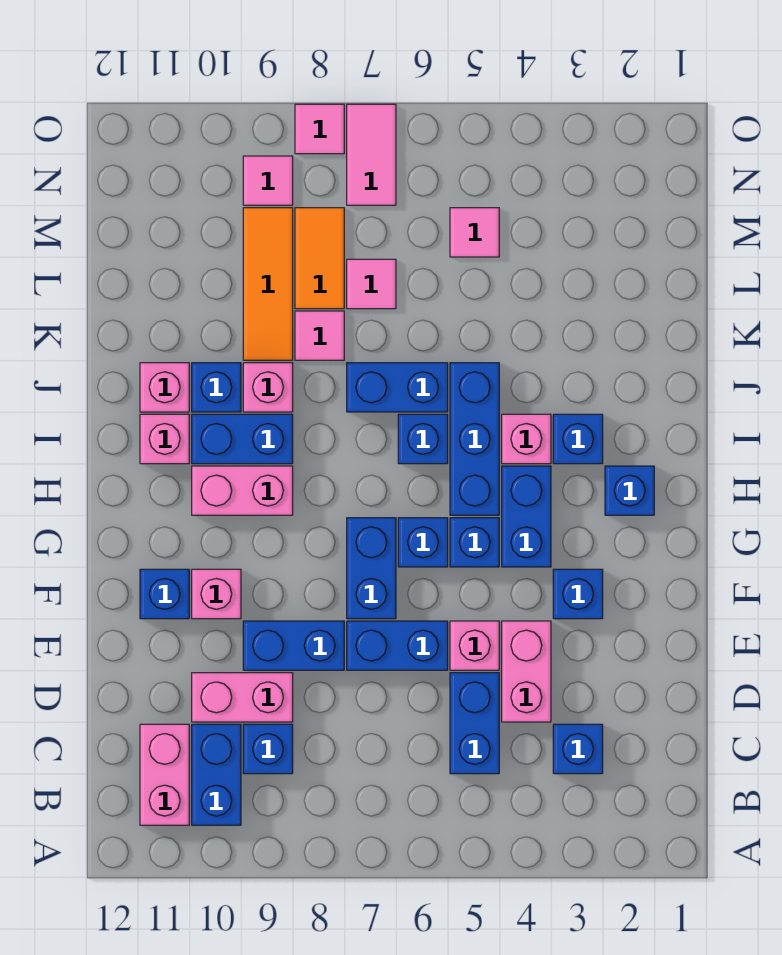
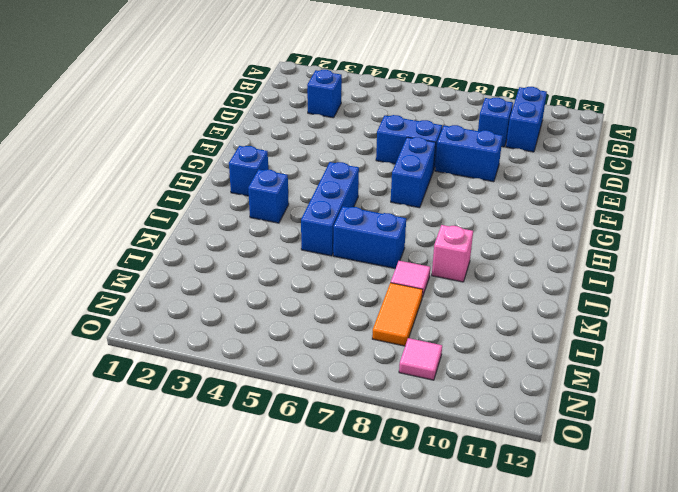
none -> pink 1x2 brick [140,724,189,825]
none -> blue 1x2 brick [450,673,499,774]
none -> pink 1x2 brick [502,621,551,722]
none -> pink 1x2 brick [192,673,293,722]

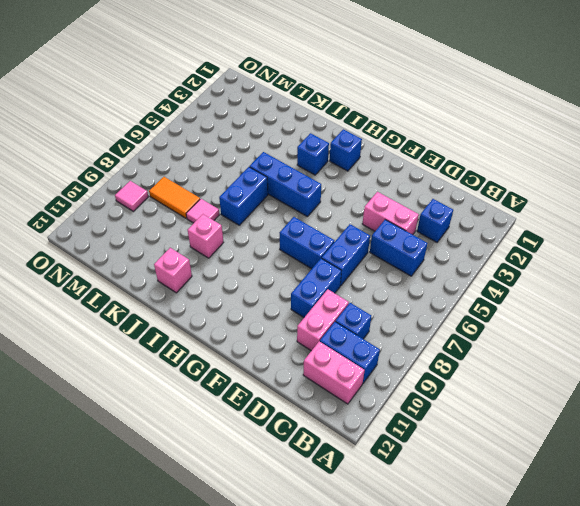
none -> pink 1x1 brick [450,621,499,670]
none -> blue 1x1 brick [553,569,603,619]
none -> pink 1x1 brick [192,569,241,619]
none -> blue 1x1 brick [140,569,189,619]

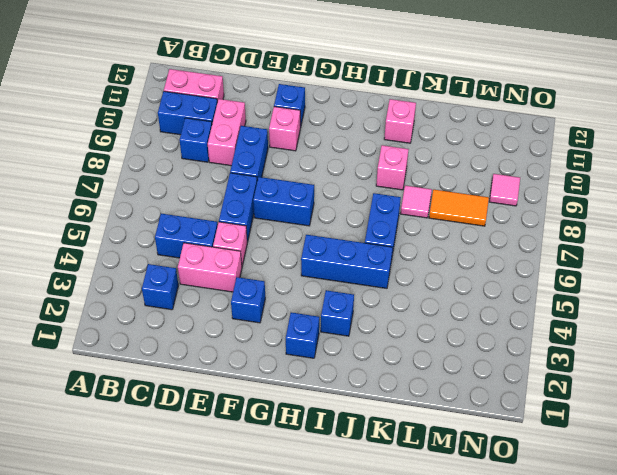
none -> blue 1x2 brick [502,466,551,567]
none -> blue 1x1 brick [450,518,499,567]
none -> blue 1x1 brick [398,518,448,567]
none -> pink 1x2 brick [192,466,293,515]

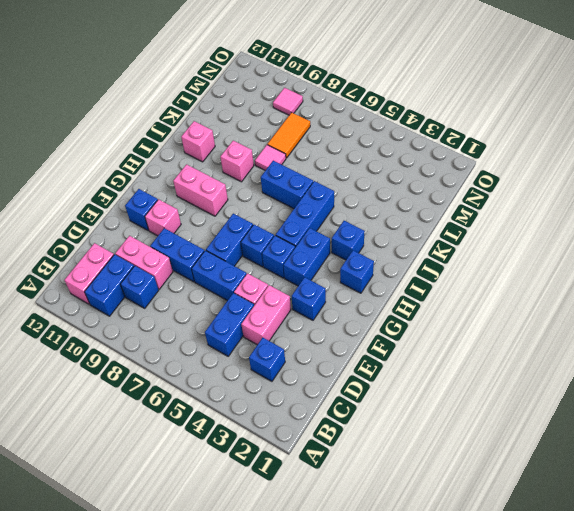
none -> pink 1x1 brick [502,414,551,464]
none -> blue 1x1 brick [398,414,448,464]
none -> blue 1x2 brick [192,414,293,464]
none -> pink 1x1 brick [140,414,189,464]

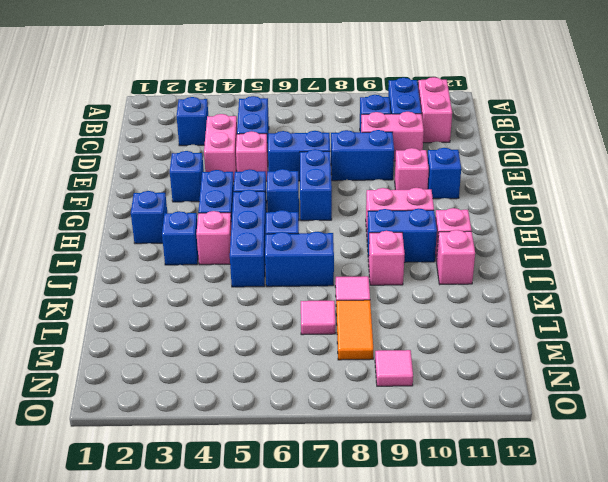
none -> blue 1x1 brick [192,363,241,412]
none -> orange 1x3 tile [243,208,293,360]
none -> pink 1x1 tile [450,208,499,257]
none -> pink 1x2 tile [347,104,396,205]

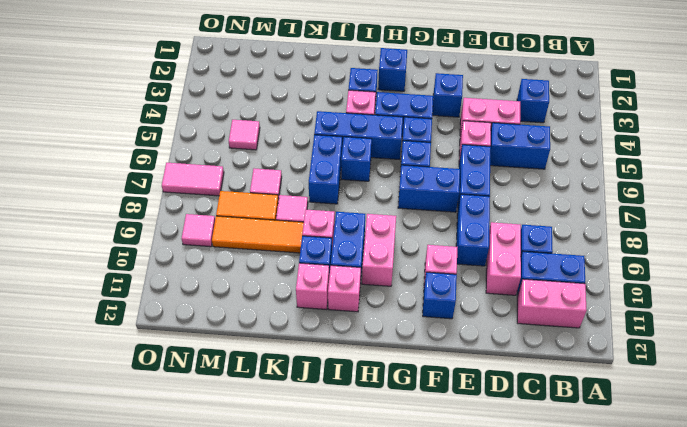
none -> pink 1x1 tile [295,104,344,154]

